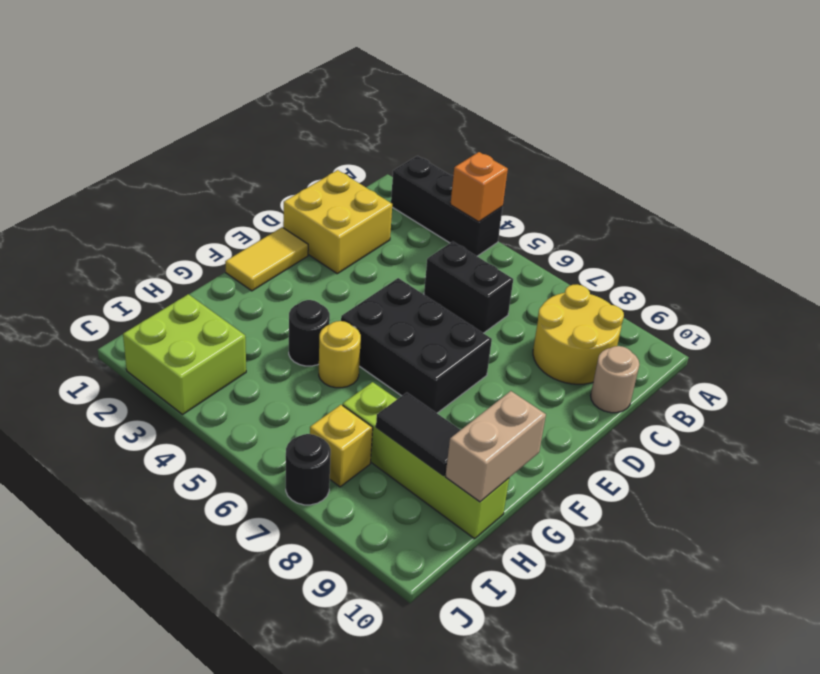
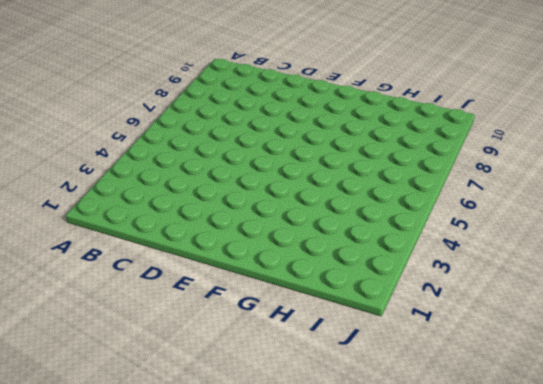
none -> black 1x3 brick [391,156,503,256]
none -> yellow 2x2 round brick [533,285,624,384]
none -> yellow 2x2 brick [283,170,392,274]

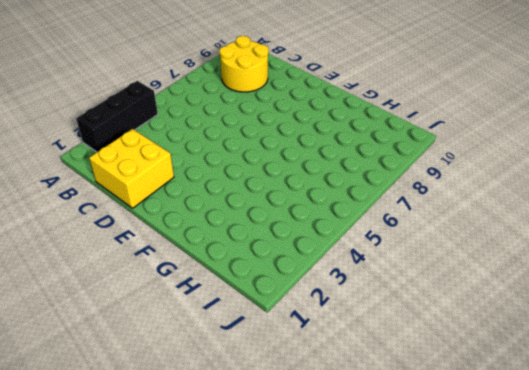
none -> black 1x2 brick [424,242,513,333]
none -> tan 1x1 round brick [591,346,640,413]
none -> yellow 1x2 tile [225,227,308,291]

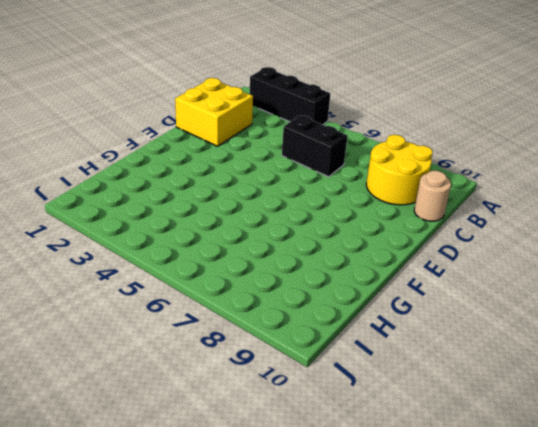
none -> yellow 1x2 tile [225,227,308,291]
none -> black 2x3 brick [341,278,492,413]
none -> black 1x1 round brick [289,300,330,366]

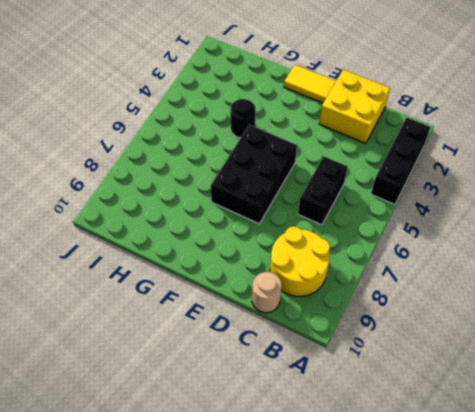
none -> yellow 1x1 round brick [319,321,361,388]
none -> lime 1x4 brick [343,382,509,539]
none -> lime 2x2 brick [123,294,246,414]

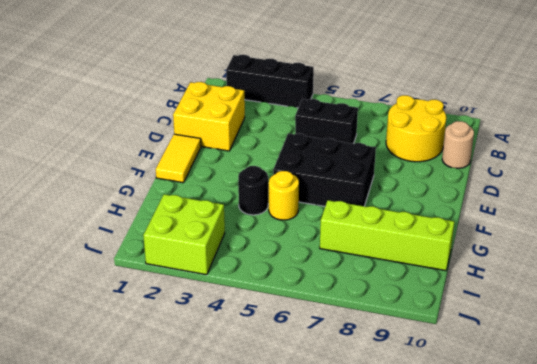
none -> yellow 1x1 brick [310,405,373,487]
none -> black 1x1 round brick [286,434,331,505]
none -> orange 1x1 brick [451,152,508,222]

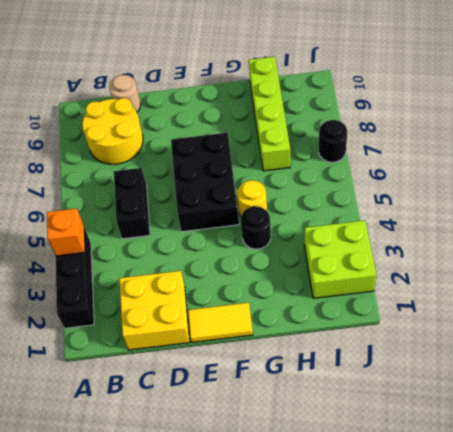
none -> yellow 1x1 brick [310,405,373,487]
none -> tan 1x2 brick [445,391,546,502]
none -> black 1x2 tile [376,393,460,475]

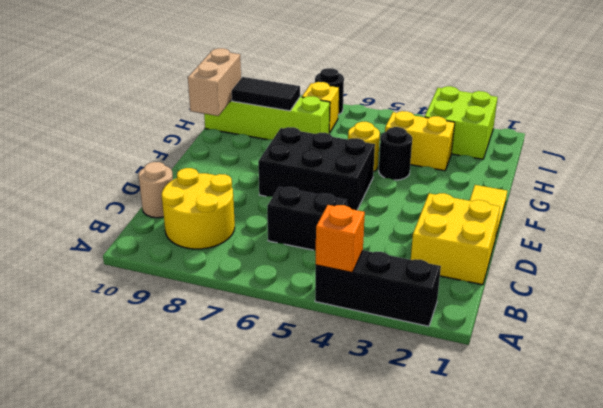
yellow 1x2 brick [385,111,455,171] -> none

